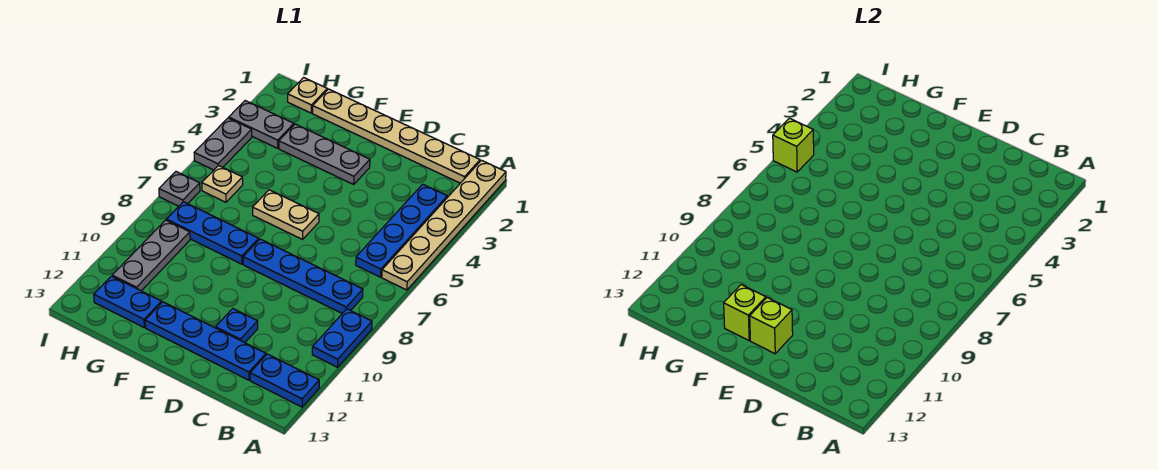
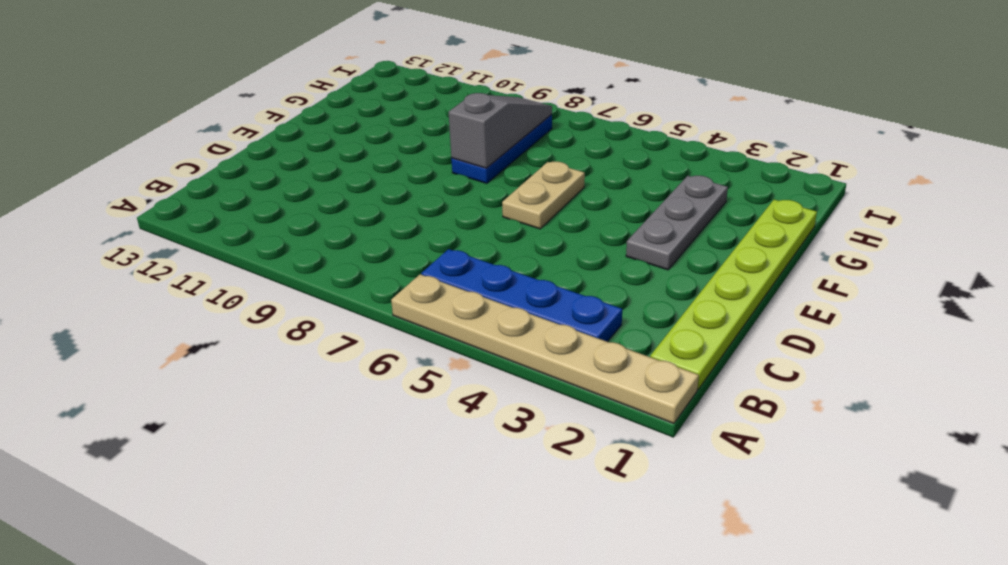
lime 1x6 plate [650,200,817,389] -> tan 1x6 plate [313,89,480,183]
grey 1x3 slope [449,93,552,168] -> none
none -> blue 1x2 plate [312,309,372,367]
none -> blue 1x2 plate [250,354,319,407]
none -> blue 1x4 plate [243,239,363,313]

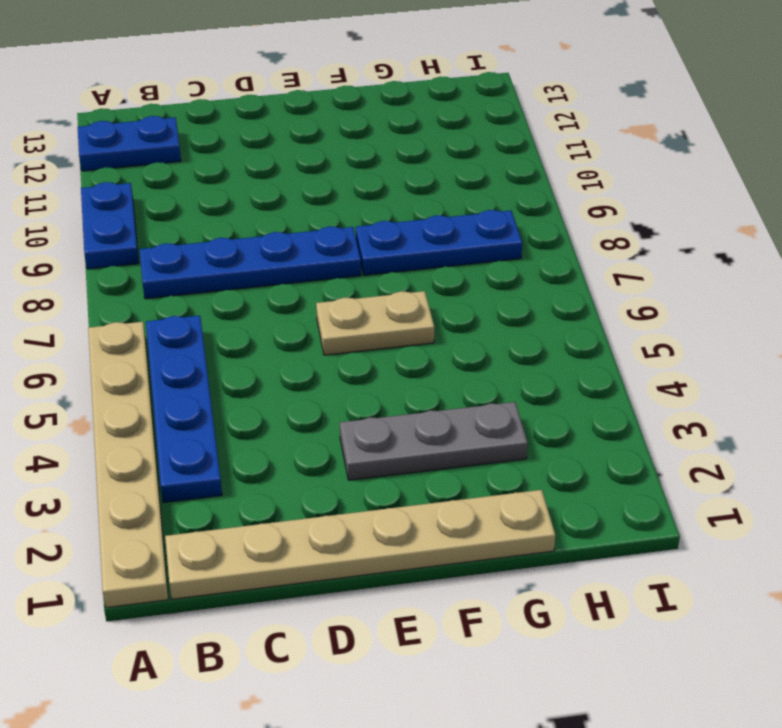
none -> blue 1x4 plate [145,302,266,380]
none -> blue 1x1 plate [216,309,258,343]
none -> blue 1x2 plate [94,276,161,327]

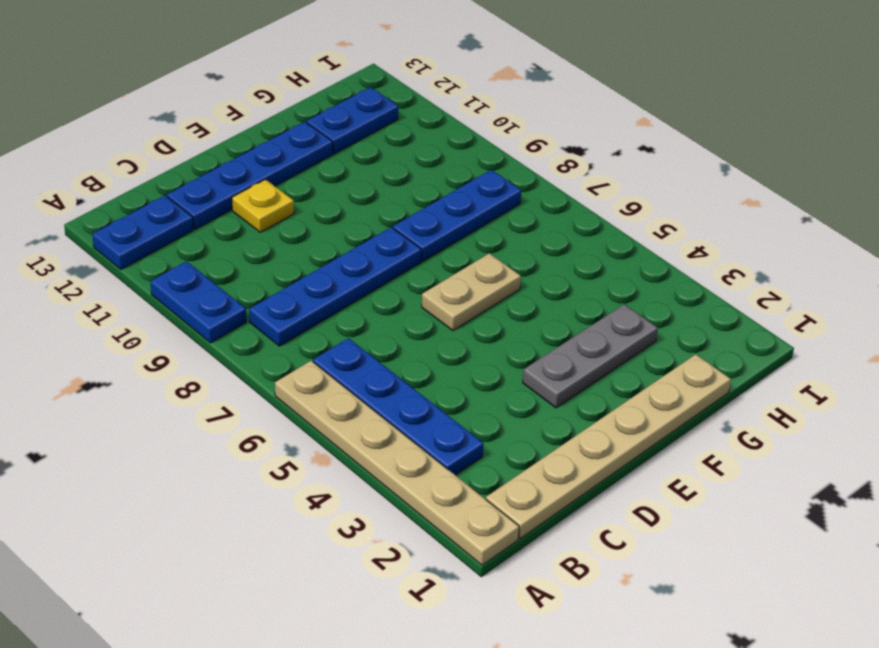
yellow 1x1 plate [232,179,294,232] -> blue 1x1 plate [216,309,258,343]
none -> tan 1x1 plate [288,77,327,113]
none -> grey 1x2 plate [229,101,294,148]
none -> tan 1x1 plate [202,166,243,202]

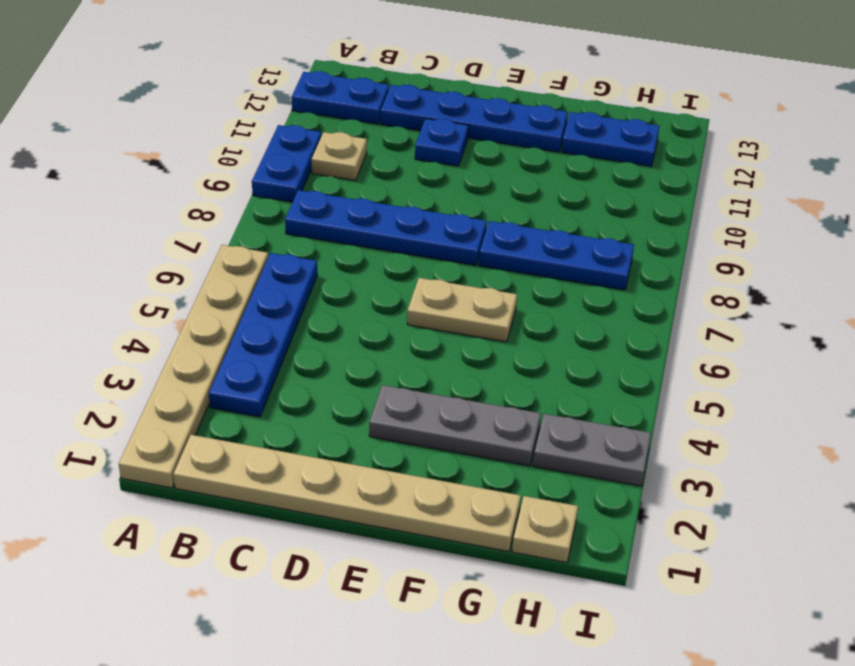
tan 1x1 plate [311,132,367,181] -> tan 1x1 plate moved to [202,166,243,202]
none -> grey 1x3 plate [112,220,190,291]
none -> grey 1x2 plate [194,118,252,170]
none -> grey 1x1 plate [159,172,200,206]

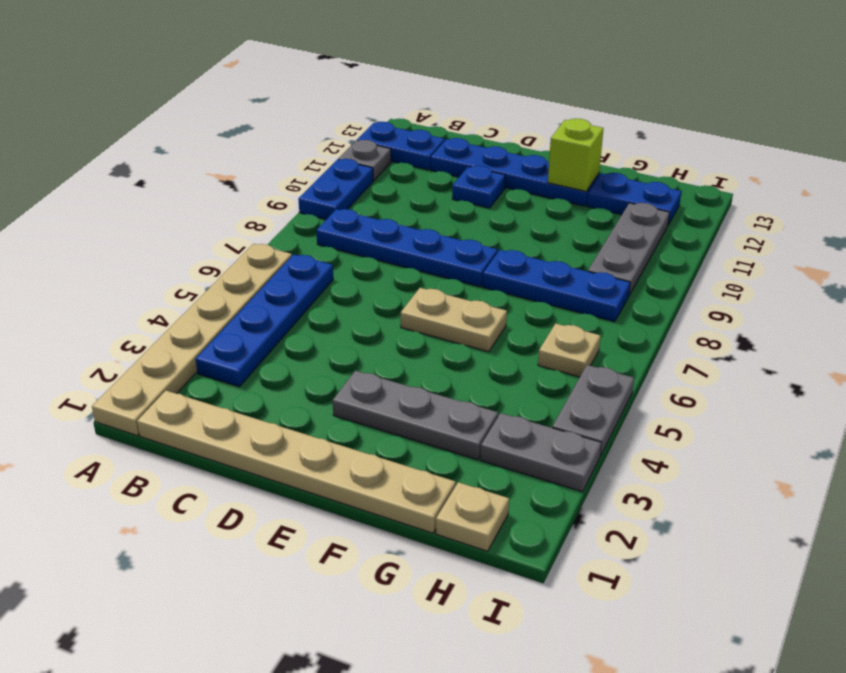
grey 1x1 plate [338,140,391,181] -> grey 1x1 plate moved to [159,172,200,206]
none -> lime 1x1 brick [750,298,793,354]
none -> lime 1x1 brick [773,118,814,172]

